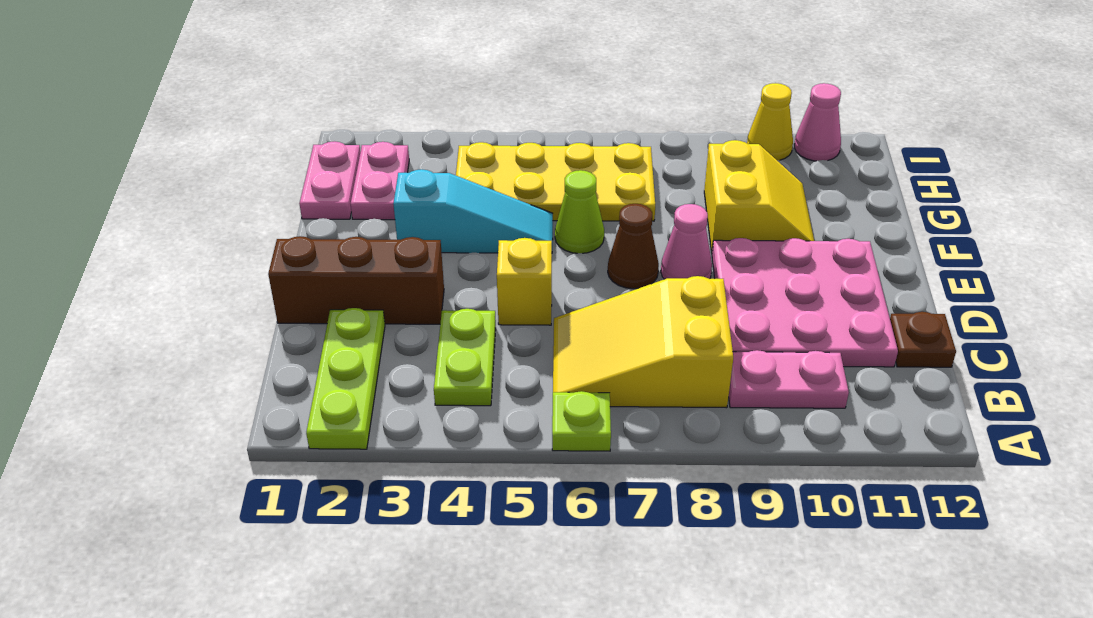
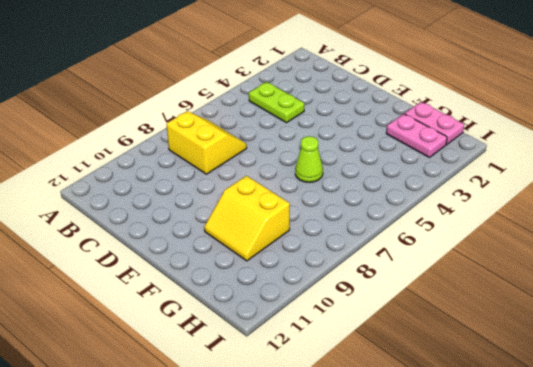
yellow 2x2 slope [167,111,247,174] -> yellow 2x3 slope [553,276,733,408]
none -> lime 1x3 plate [306,308,385,449]
none -> lime 1x1 plate [552,391,611,451]
none -> pink 1x2 plate [729,350,849,408]

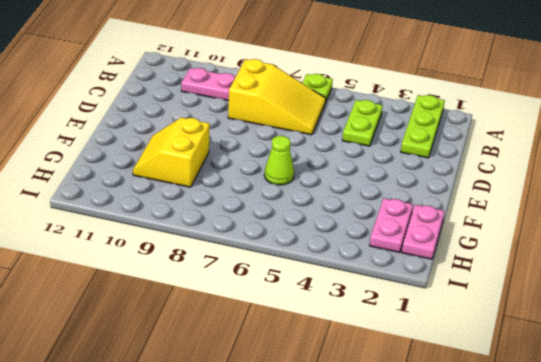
none -> pink 3x3 plate [712,238,898,367]
none -> brown 1x1 plate [890,312,956,367]
none -> brown 1x3 brick [268,236,444,324]

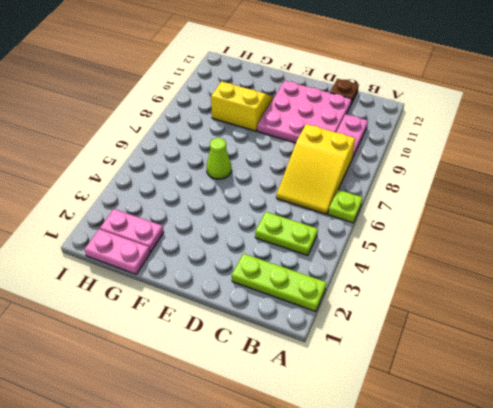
none -> brown 1x3 brick [268,236,444,324]
none -> yellow 1x1 brick [497,238,552,325]
none -> brown 1x1 cone [608,204,659,289]

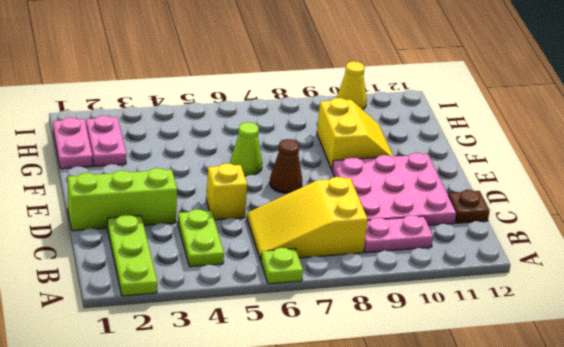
lime 1x3 brick [68,168,177,231] -> brown 1x3 brick [268,236,444,324]
none -> pink 1x1 cone [661,204,712,279]
none -> cyan 1x3 slope [393,169,553,253]
none -> yellow 2x4 plate [456,142,655,221]

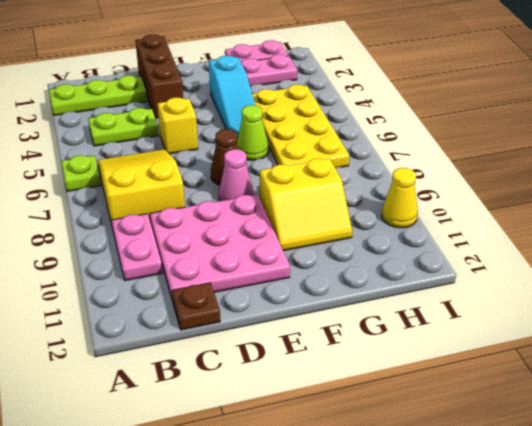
none -> pink 1x1 cone [794,83,841,161]

